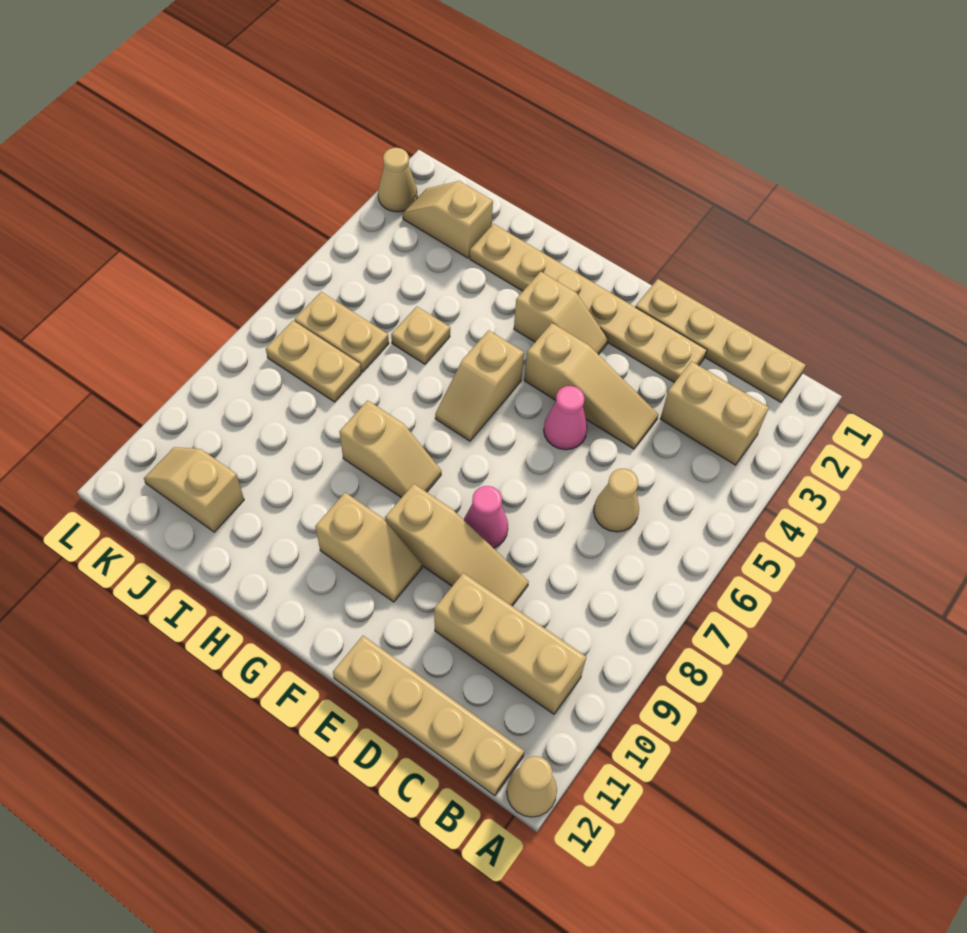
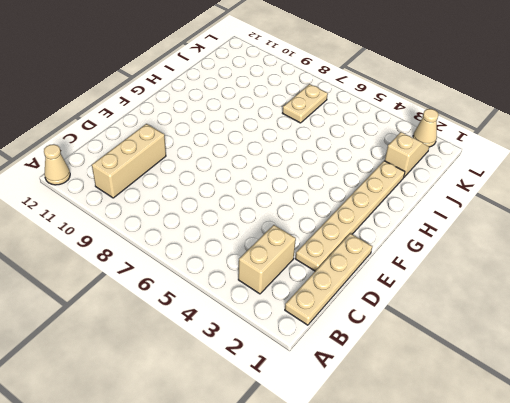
none -> tan 1x4 plate [333,636,524,796]
none -> tan 1x1 cone [594,469,639,532]
none -> tan 1x3 slope [524,323,658,449]

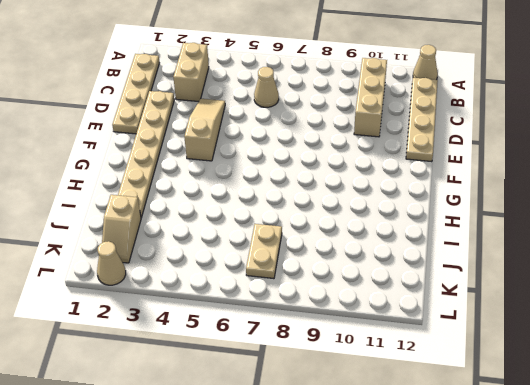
none -> tan 1x3 slope [385,484,529,606]
none -> pink 1x1 cone [544,386,587,450]
none -> pink 1x1 cone [464,486,508,548]

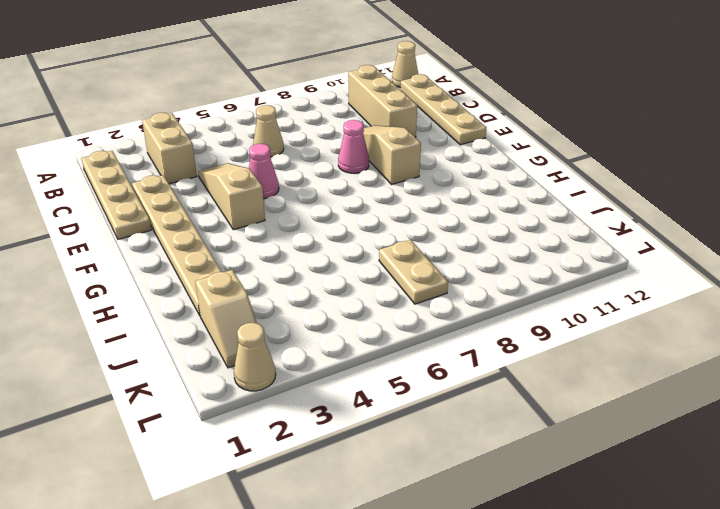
none -> tan 1x2 slope [514,272,608,355]
none -> tan 1x2 slope [315,493,422,602]
none -> tan 1x2 slope [435,330,524,441]

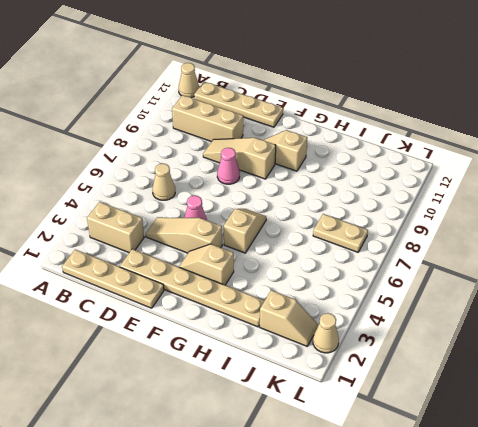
none -> tan 1x2 slope [339,400,441,498]
none -> tan 1x1 plate [391,307,450,364]
none -> tan 1x2 plate [294,292,389,372]

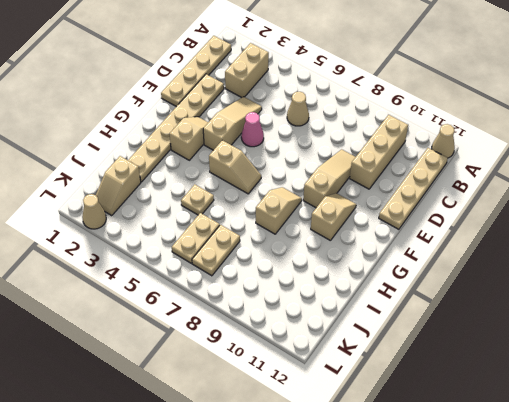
none -> pink 1x1 cone [464,486,508,548]
none -> tan 1x2 slope [144,447,244,532]

